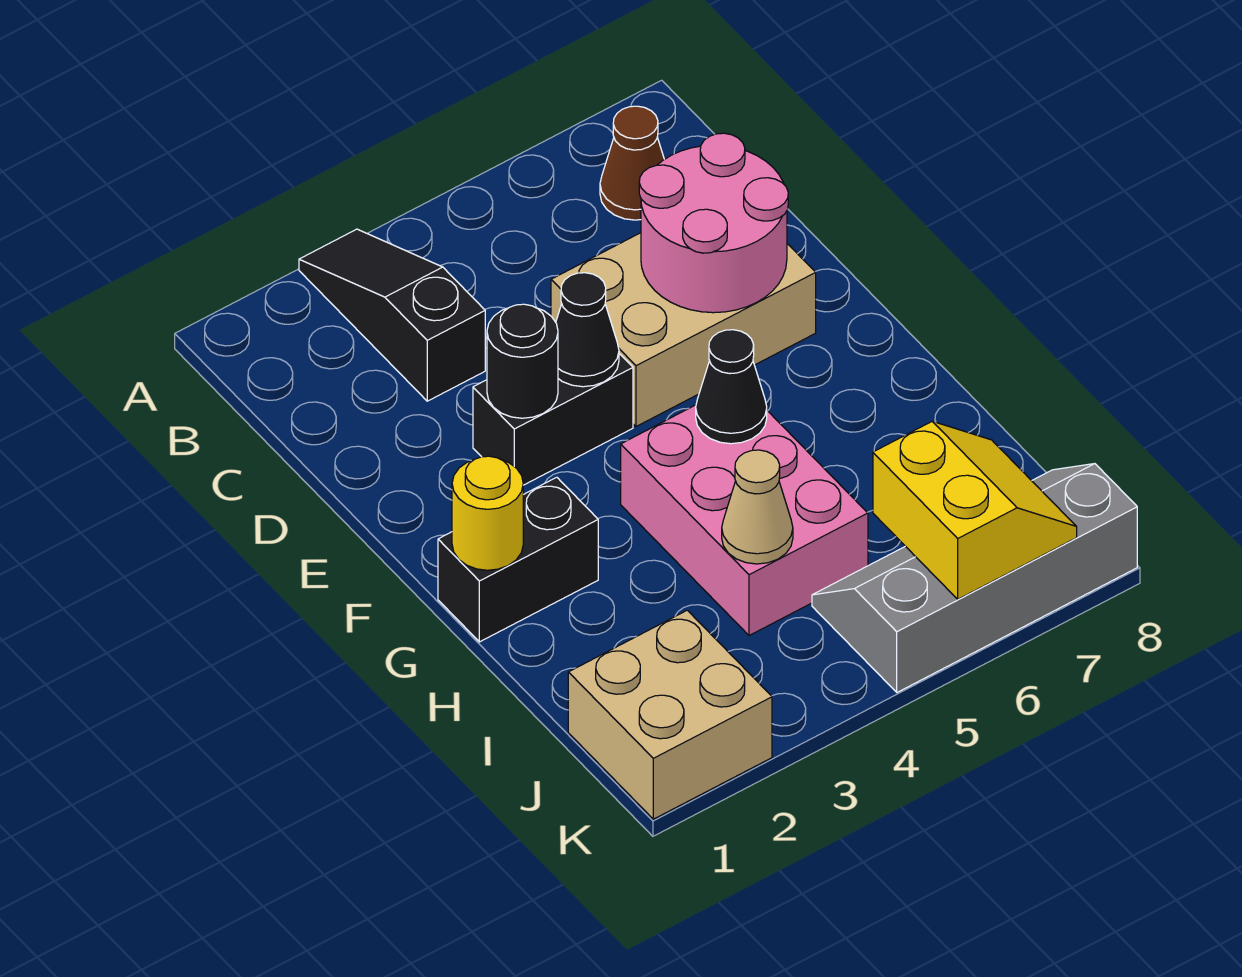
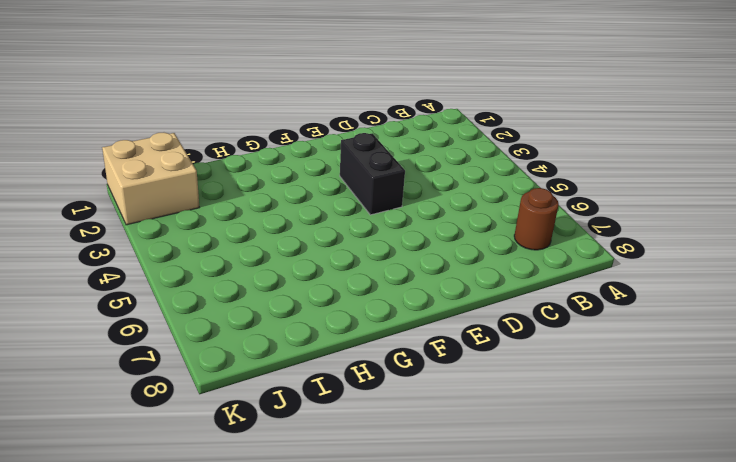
brown 1x1 round brick [514,188,559,250] -> brown 1x1 cone [600,106,664,220]
none -> black 1x3 slope [299,229,485,401]
none -> tan 2x3 brick [551,233,816,426]
none -> black 1x2 brick [438,477,598,642]

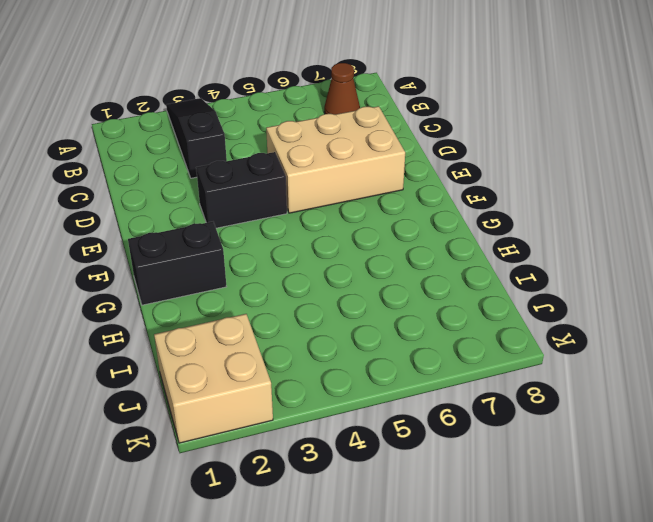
none -> pink 2x3 brick [621,405,868,636]
none -> grey 2x4 slope [812,464,1137,692]
none -> pink 2x2 round brick [639,133,788,313]

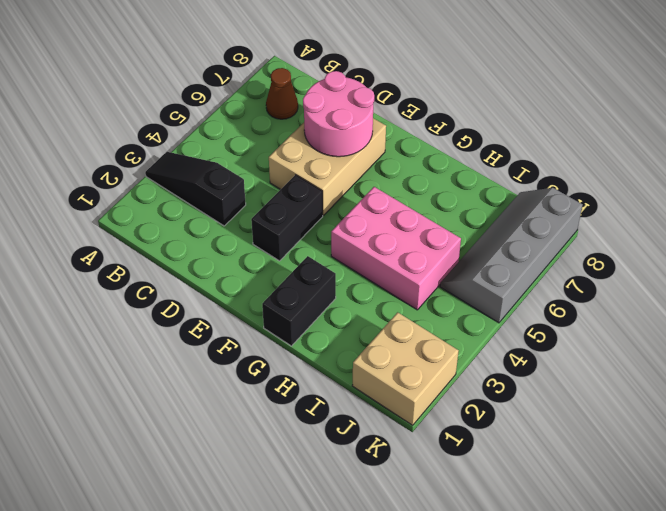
none -> black 1x1 round brick [487,304,558,418]
none -> black 1x1 cone [556,273,619,387]
none -> yellow 1x1 round brick [452,456,523,570]

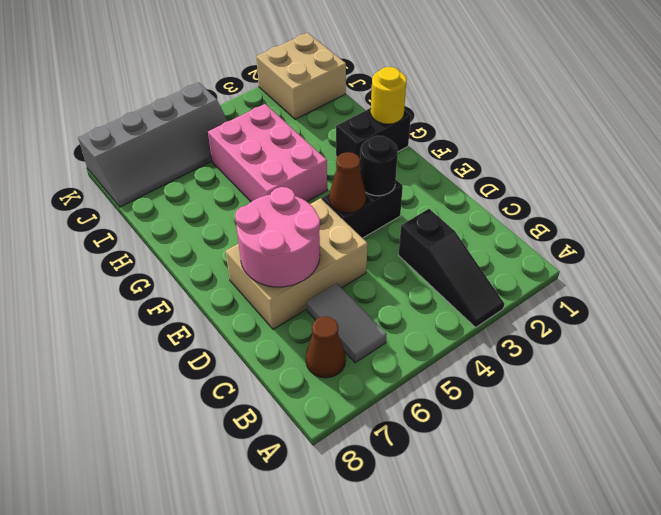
grey 1x2 tile [307,284,386,363] -> none
brown 1x1 cone [329,152,366,213] -> black 1x1 cone [556,273,619,387]
none -> black 1x1 cone [696,330,767,444]
none -> tan 1x1 cone [722,450,793,564]
none -> yellow 2x2 slope [873,421,1077,599]

